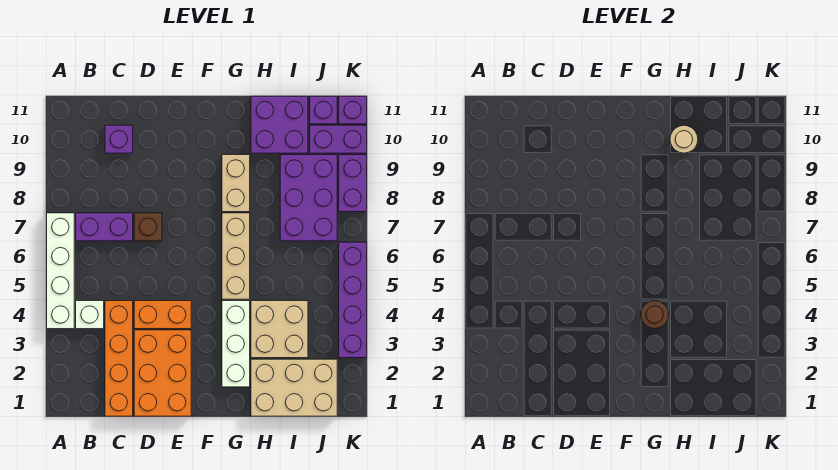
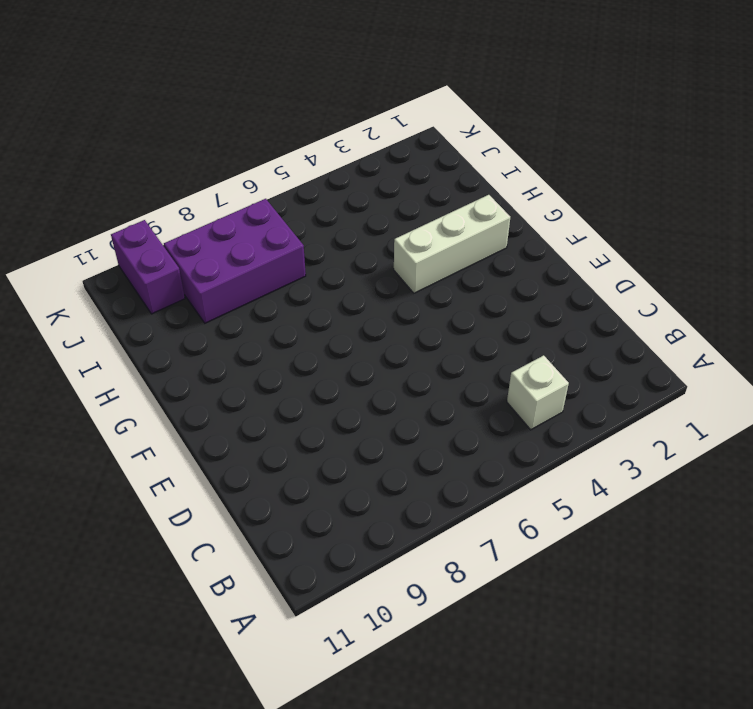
none -> white 1x4 brick [47,213,74,329]
none -> purple 1x2 brick [76,213,133,241]
none -> orange 1x4 brick [105,301,133,416]

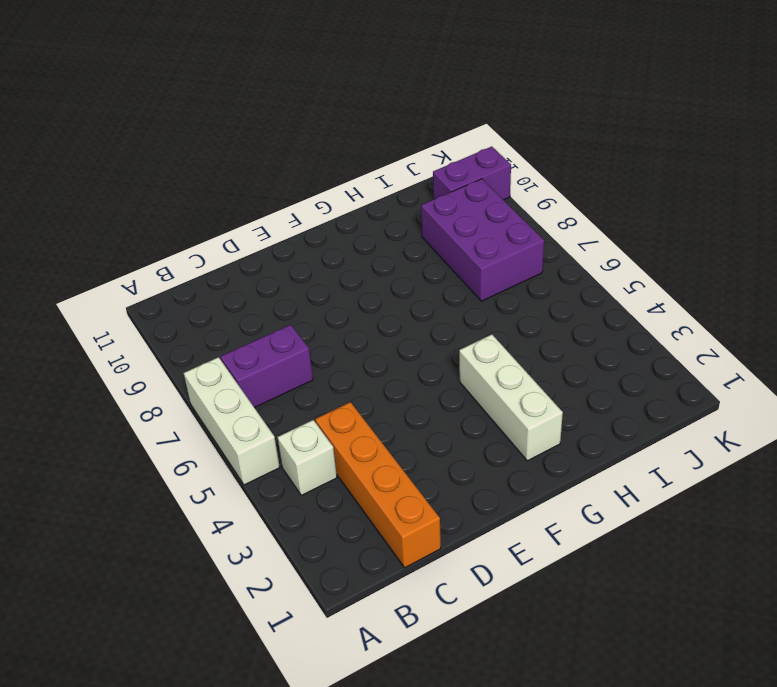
white 1x3 brick [184,357,280,485] -> white 1x4 brick [47,213,74,329]
none -> purple 1x1 brick [105,125,133,153]
none -> orange 2x3 brick [134,330,191,416]
none -> orange 1x2 brick [134,301,191,329]

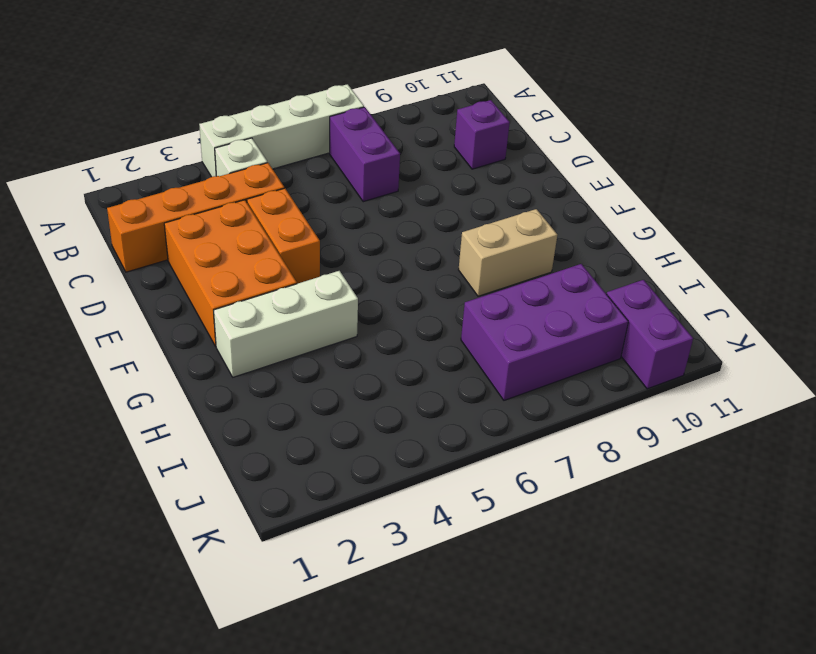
orange 2x3 brick [164,200,297,346] -> orange 2x3 brick turned to [134,330,191,416]
none -> brown 1x1 brick [134,213,162,241]
none -> tan 1x3 brick [222,213,250,299]
none -> tan 2x3 brick [251,359,337,416]

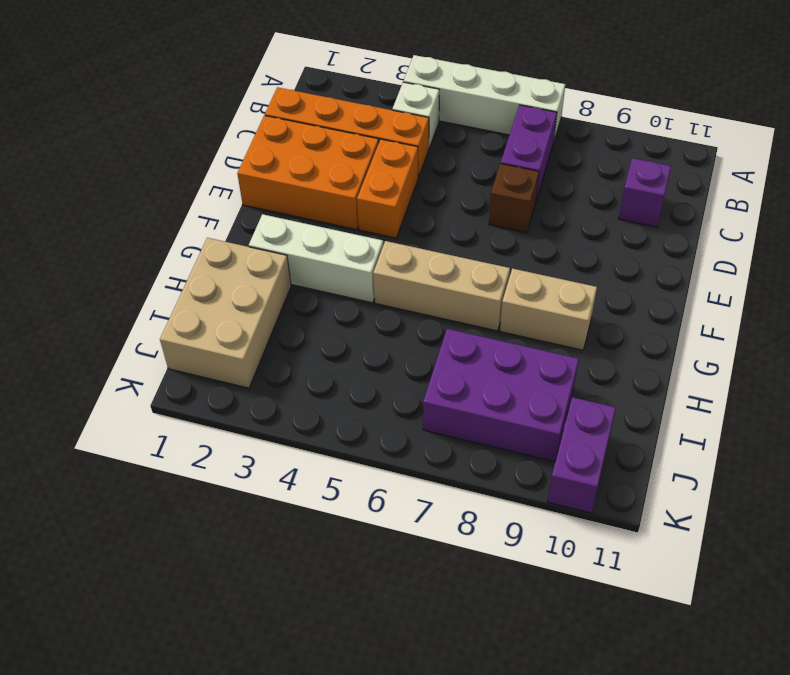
none -> tan 2x2 brick [251,301,308,358]
none -> purple 2x2 brick [251,96,308,153]
none -> purple 1x1 brick [310,96,337,124]

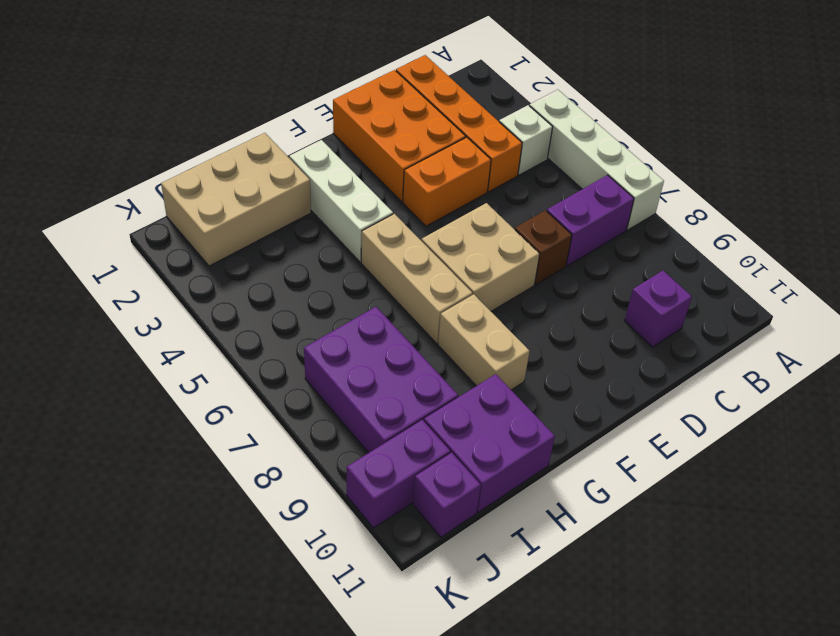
tan 2x2 brick [422,203,540,311] -> tan 2x2 brick moved to [251,301,308,358]
none -> purple 1x4 brick [339,242,367,358]
none -> purple 1x2 brick [339,155,367,212]
none -> purple 1x1 brick [339,96,367,124]

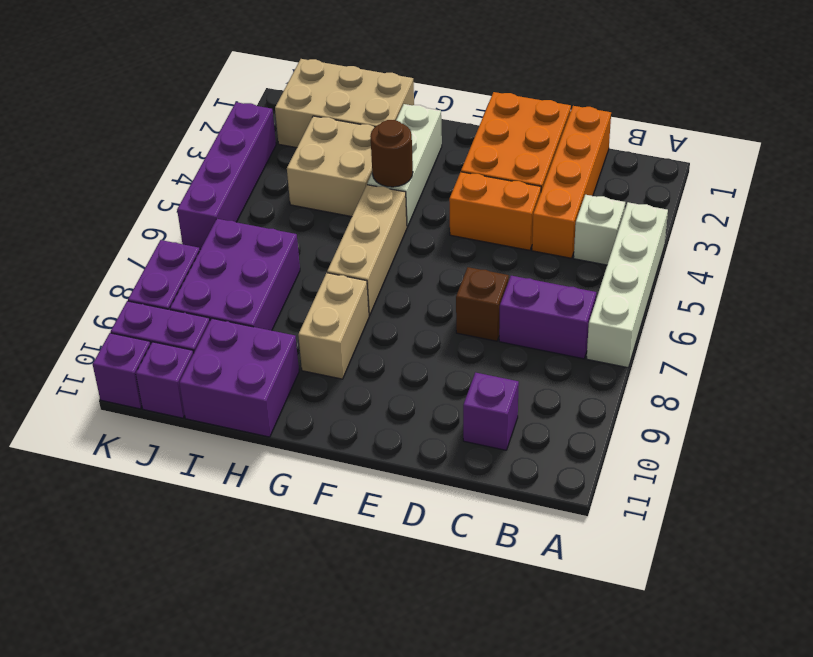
none -> tan 1x1 round brick [670,126,698,153]

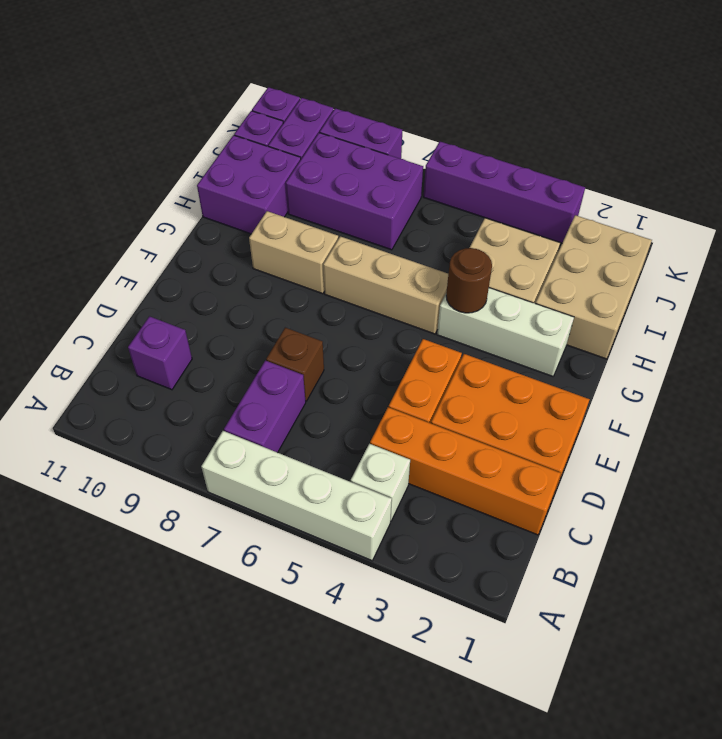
none -> tan 1x1 round brick [670,126,698,153]

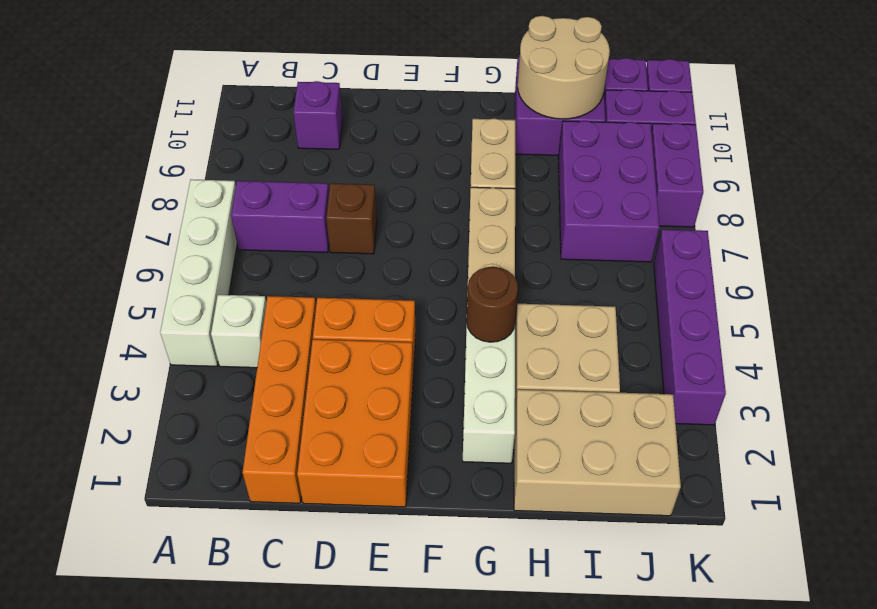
tan 2x2 round brick [518,16,610,119] -> tan 1x1 round brick [670,126,698,153]

